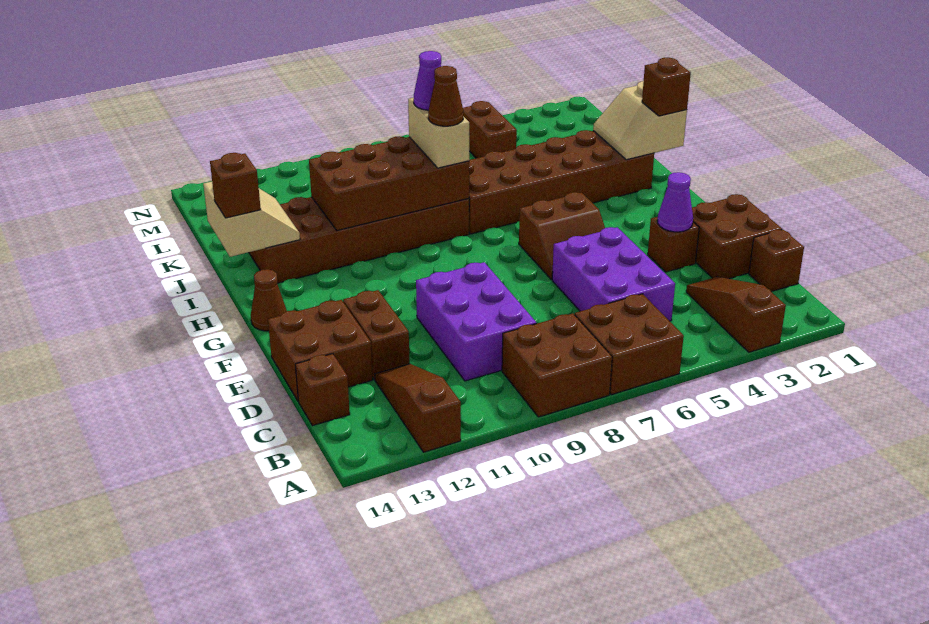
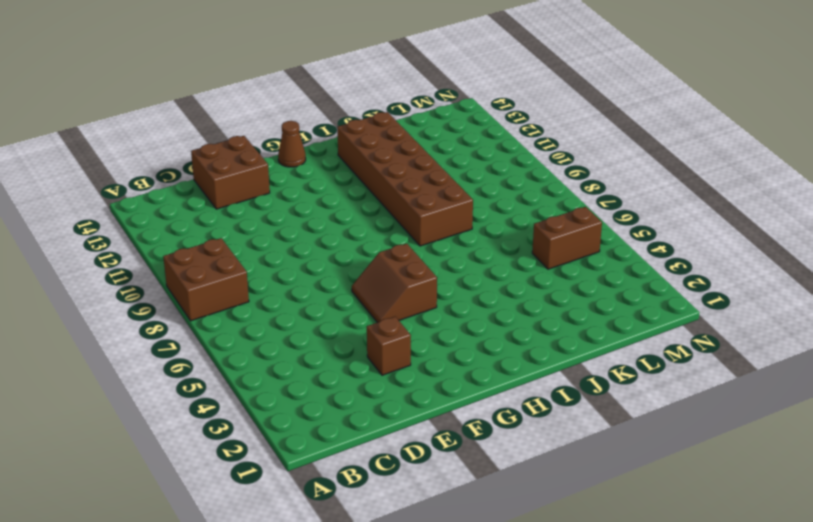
none -> brown 1x3 slope [686,277,786,352]
none -> brown 2x2 brick [575,294,684,395]
none -> brown 1x3 slope [375,364,461,452]

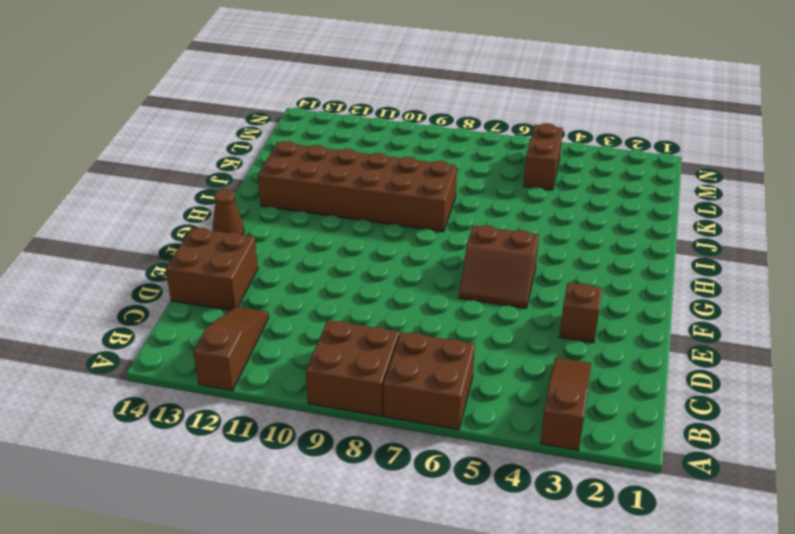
none -> brown 1x1 brick [749,229,804,292]
none -> purple 2x3 brick [552,227,675,321]
none -> purple 2x3 brick [416,262,536,381]

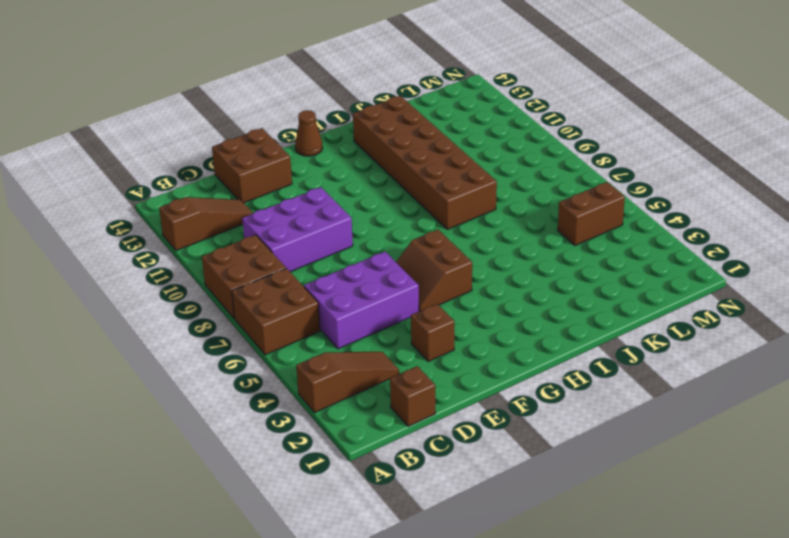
none -> brown 1x1 brick [295,354,350,426]
none -> brown 2x2 brick [692,194,782,279]
none -> brown 1x2 brick [343,290,410,380]

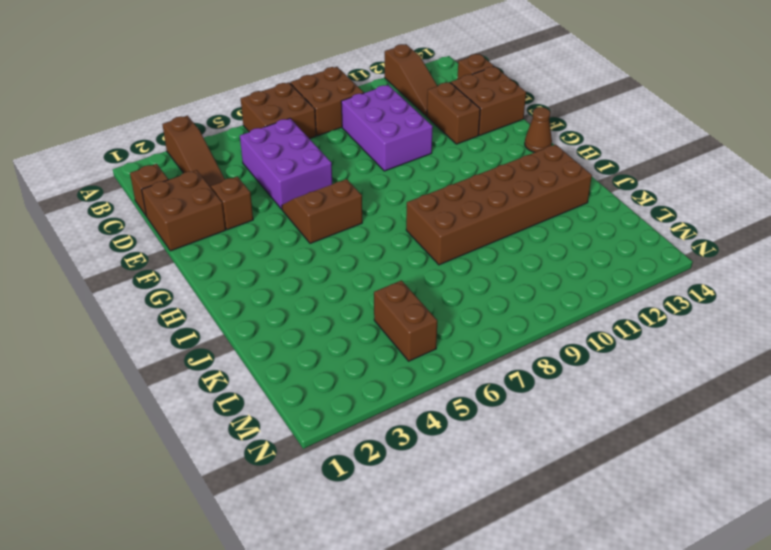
none -> brown 2x6 brick [469,130,654,234]
none -> purple 1x1 cone [657,172,693,232]
none -> tan 2x2 slope [593,81,687,160]

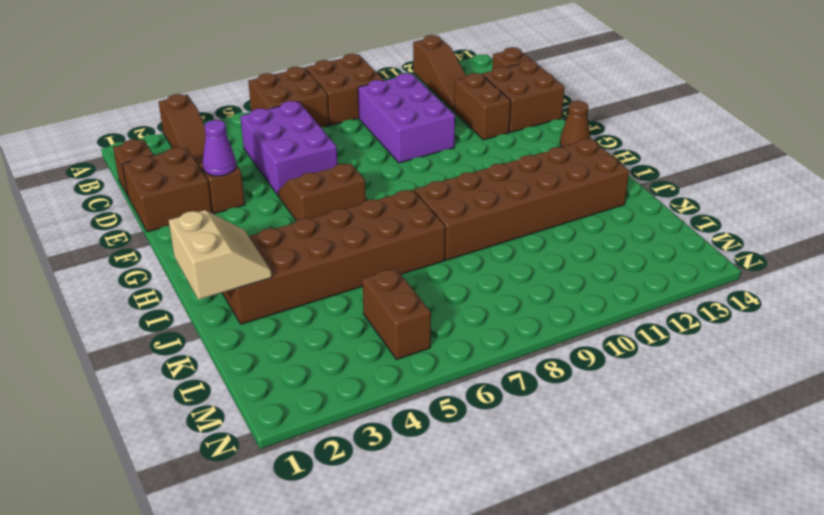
none -> brown 2x4 brick [309,136,469,231]
none -> tan 2x2 slope [203,182,300,257]
none -> brown 1x1 brick [642,58,691,116]

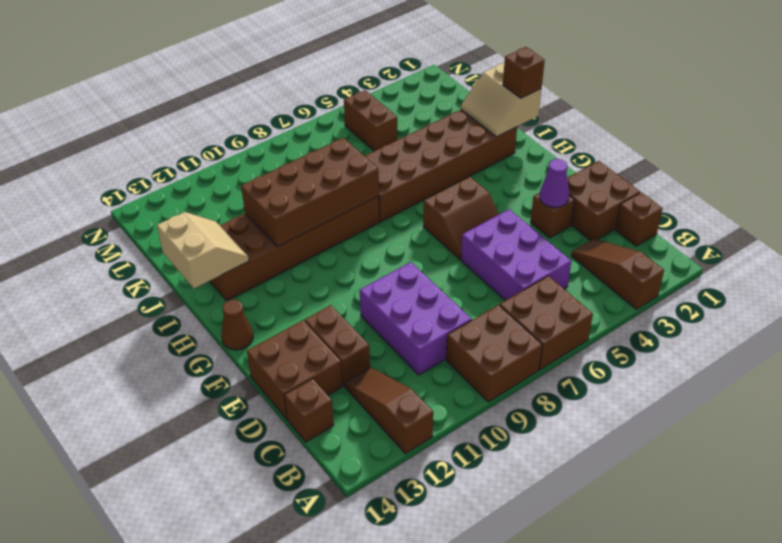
none -> tan 1x2 brick [408,98,469,168]
none -> brown 1x1 brick [210,153,261,218]
none -> brown 1x1 cone [428,66,463,126]

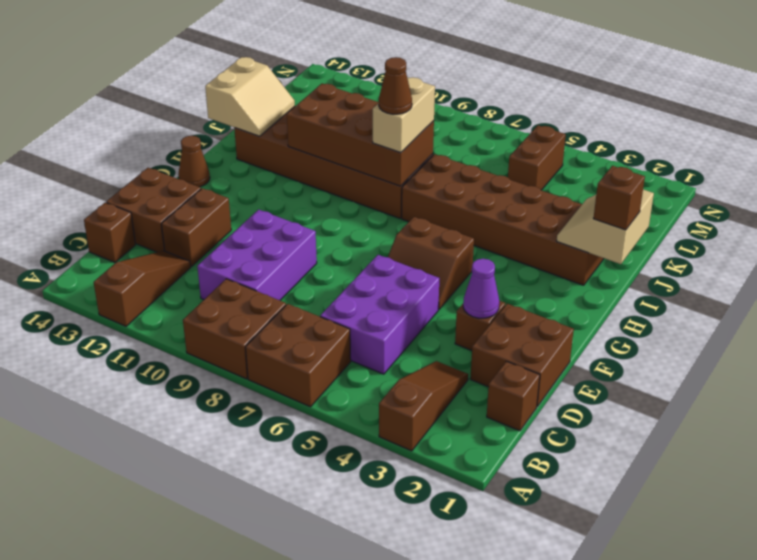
none -> brown 1x1 brick [210,153,261,218]
none -> purple 1x1 cone [414,51,441,110]

